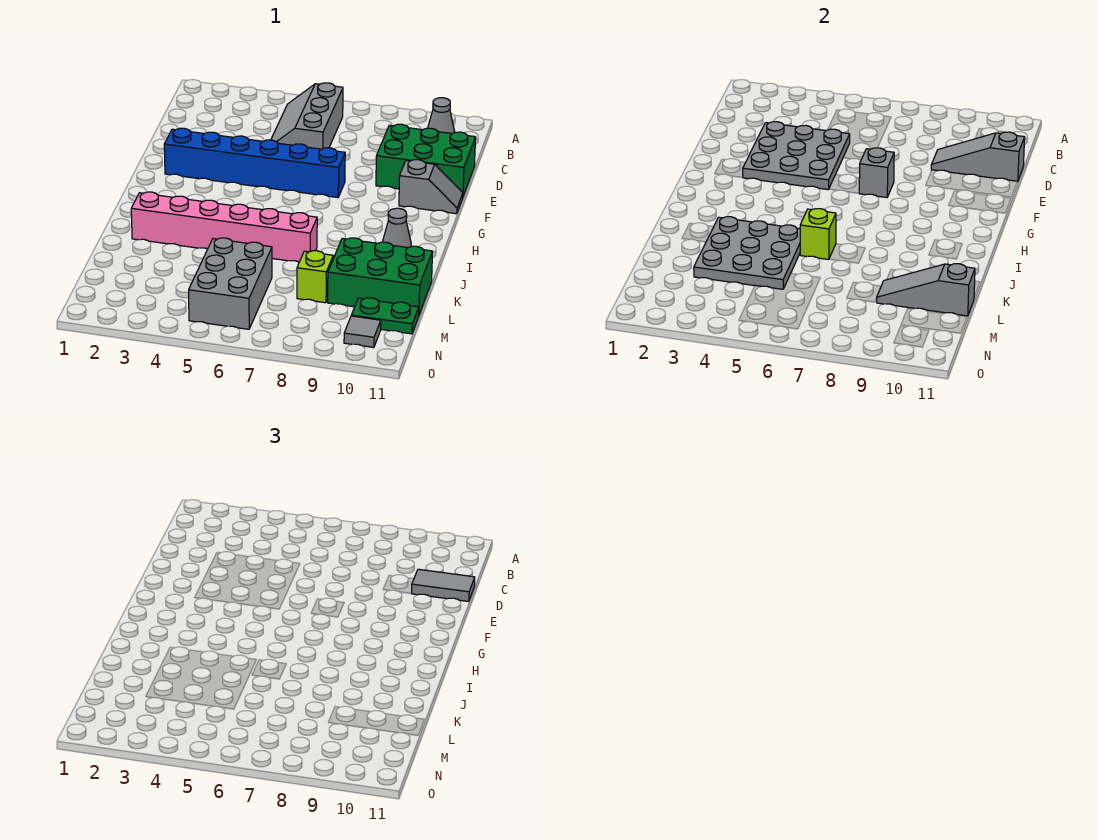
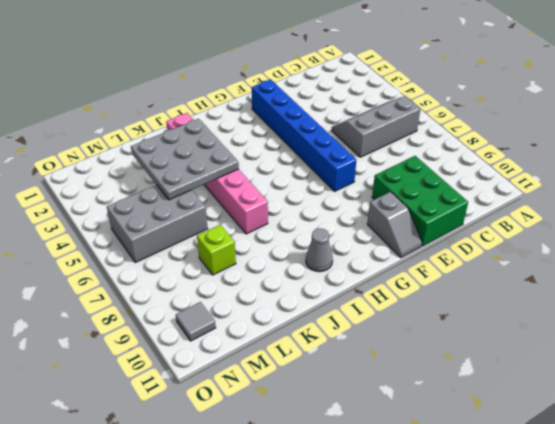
none -> grey 1x1 cone [428,98,455,133]
none -> green 2x3 brick [328,238,433,314]
none -> green 1x2 plate [351,298,419,334]

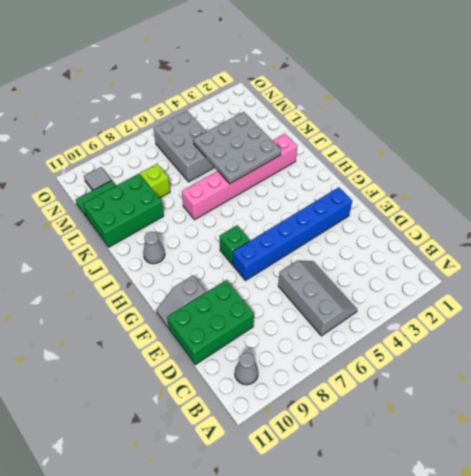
green 1x1 brick [219,225,250,265] -> none
none -> grey 3x3 plate [743,122,850,190]
none -> grey 1x3 slope [931,132,1025,182]
none -> grey 1x1 brick [859,148,894,198]

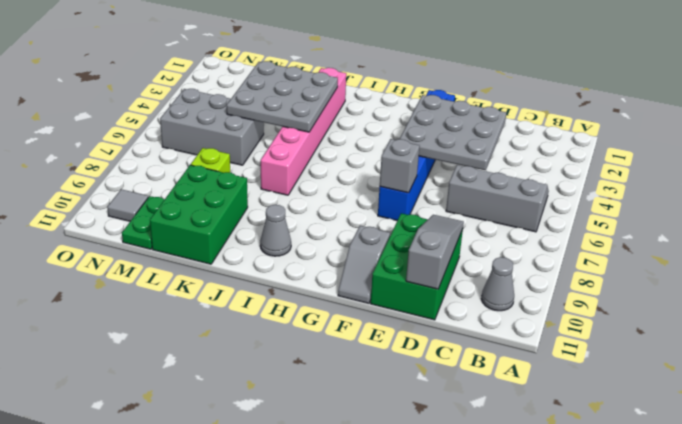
none -> lime 1x1 brick [800,209,836,260]
none -> grey 1x3 slope [877,264,975,316]
none -> grey 1x2 tile [411,569,475,602]

